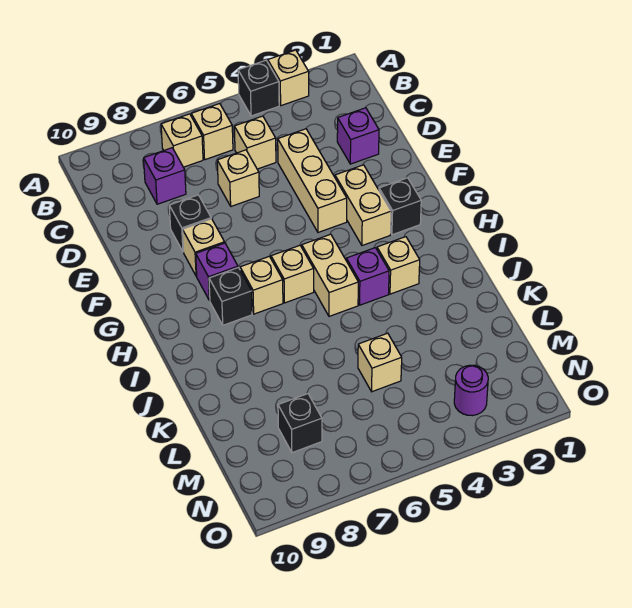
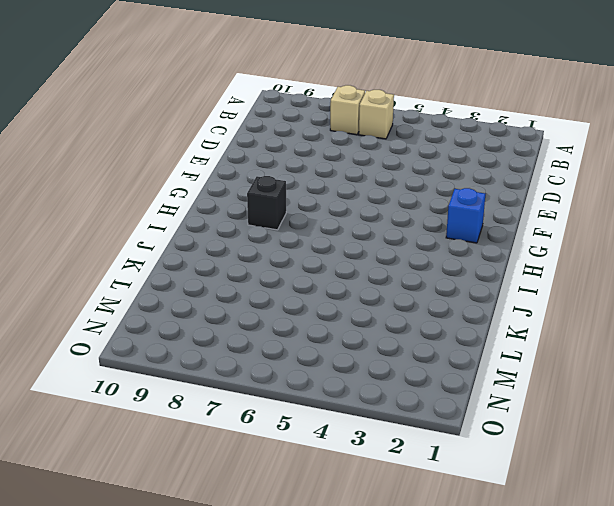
blue 1x1 brick [446,188,485,243] -> black 1x1 brick [379,178,421,235]
none -> tan 1x1 brick [268,50,309,106]
none -> black 1x1 brick [238,60,279,116]
none -> tan 1x1 brick [234,116,276,169]

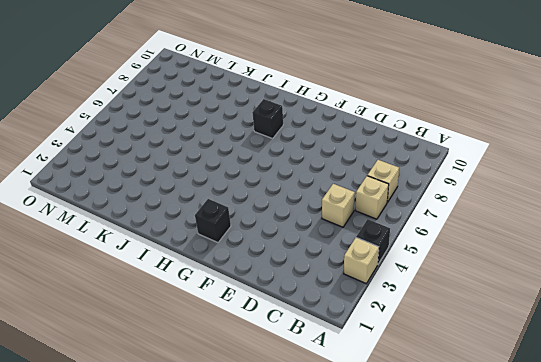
none -> purple 1x1 brick [144,148,186,204]
none -> purple 1x1 brick [337,108,379,164]
none -> tan 1x3 brick [278,129,347,232]

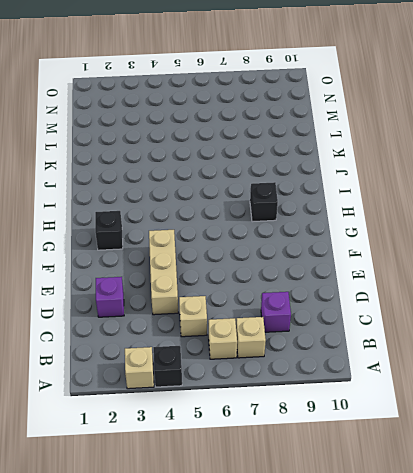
none -> tan 1x1 brick [217,150,259,206]
none -> black 1x1 brick [169,195,211,252]
none -> tan 1x2 brick [335,165,391,246]

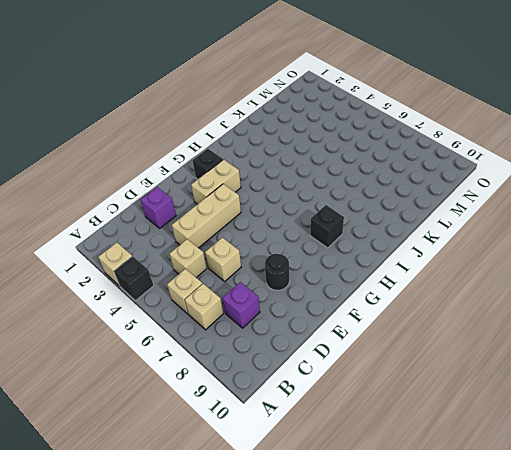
black 1x1 round brick [265,254,290,290] -> black 1x1 brick [169,195,211,252]
none -> tan 1x1 brick [182,219,225,276]
none -> purple 1x1 brick [196,243,238,301]
none -> tan 1x2 brick [302,234,358,316]

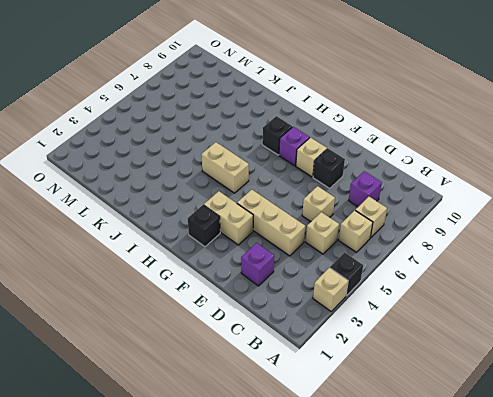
none -> tan 1x1 brick [271,246,314,303]
none -> tan 1x1 brick [240,256,283,314]
none -> tan 1x1 brick [377,237,420,294]

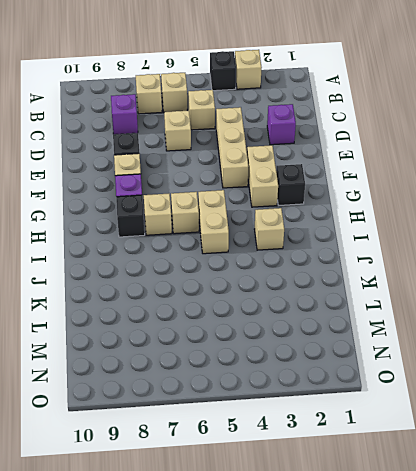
none -> purple 1x1 brick [346,248,389,305]
none -> tan 1x1 brick [358,333,402,392]
none -> black 1x1 brick [278,394,322,453]

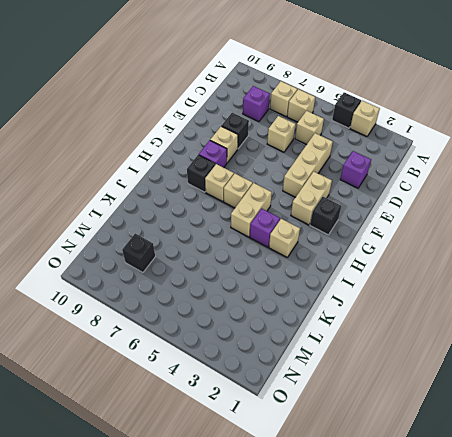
none -> tan 1x1 brick [358,333,402,392]
none -> purple 1x1 round brick [454,365,488,416]

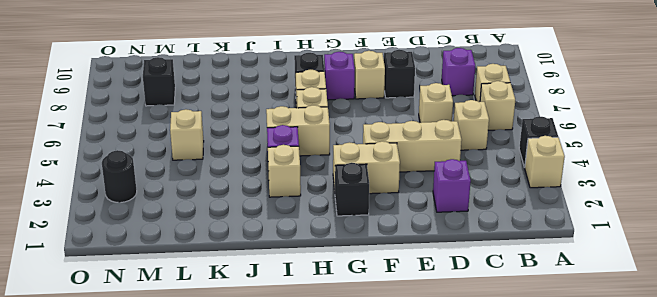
black 1x1 round brick [102,150,137,202] -> purple 1x1 round brick [454,365,488,416]

